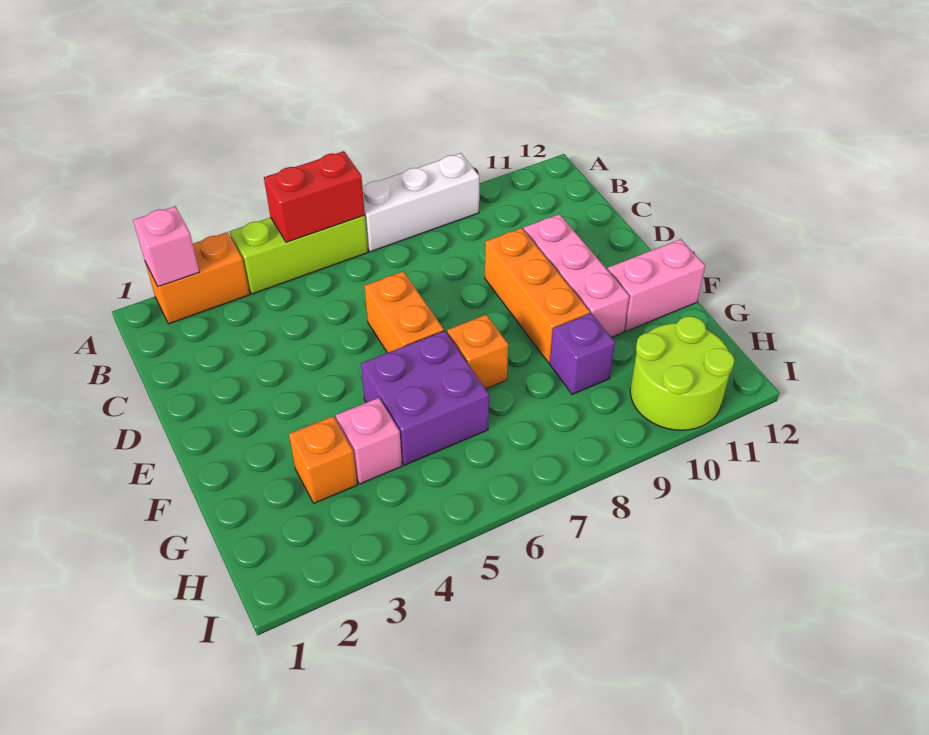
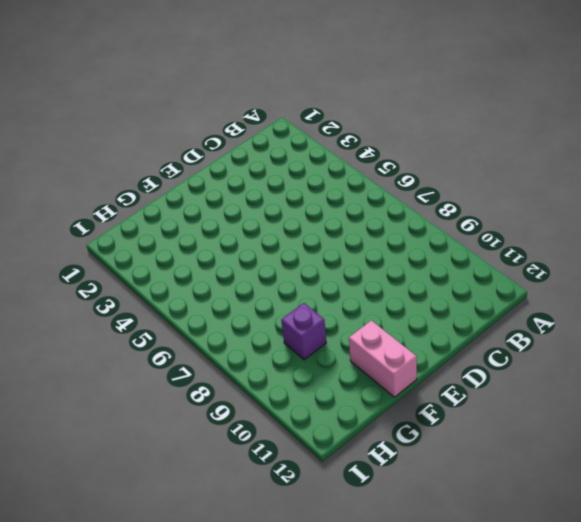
none -> orange 1x2 brick [145,232,250,324]
none -> lime 1x3 brick [230,215,368,294]
none -> white 1x3 brick [362,153,479,252]

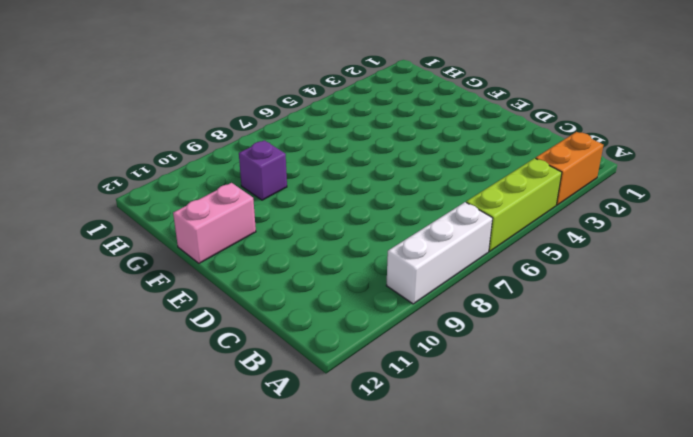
none -> orange 1x2 brick [364,271,444,353]
none -> orange 1x3 brick [485,228,590,363]
none -> pink 1x3 brick [524,214,629,337]

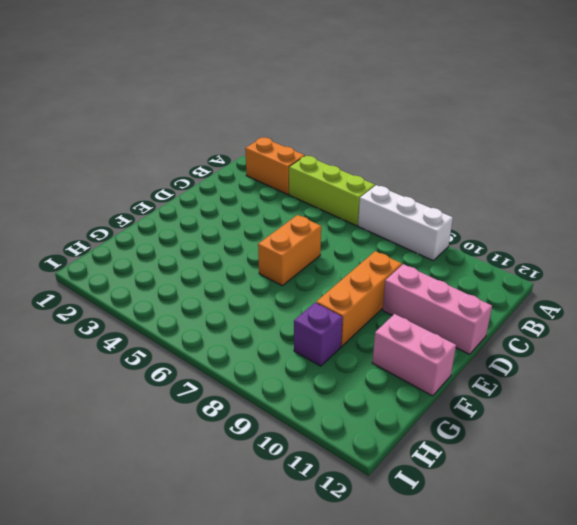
pink 1x3 brick [383,264,492,354] -> pink 1x3 brick turned to [524,214,629,337]
none -> purple 2x2 brick [361,331,489,465]
none -> orange 1x1 brick [447,314,508,389]
none -> orange 1x1 brick [289,416,357,503]

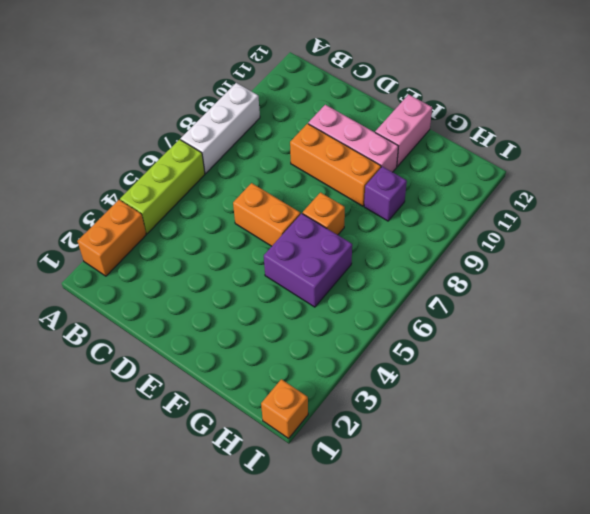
orange 1x1 brick [261,379,308,438] -> orange 1x1 brick moved to [289,416,357,503]
none -> pink 1x1 brick [336,398,402,484]
none -> lime 2x2 round brick [630,316,734,430]
none -> pink 1x1 brick [133,206,199,287]

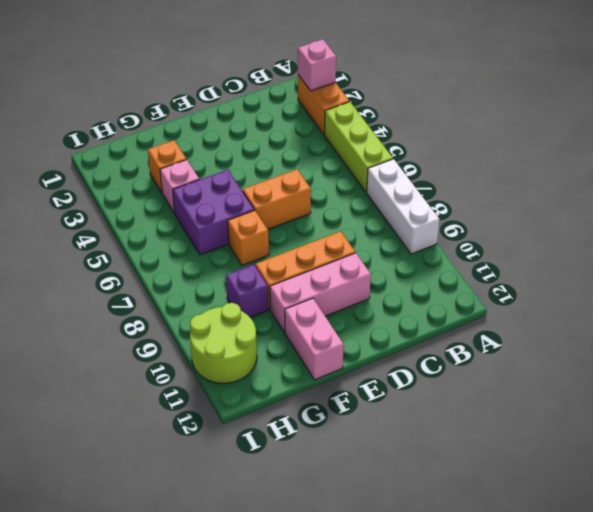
none -> red 1x2 brick [264,151,365,242]

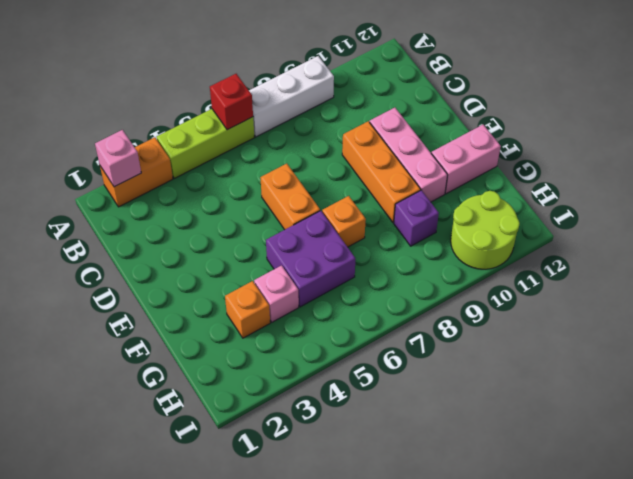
red 1x1 brick [210,74,253,130] -> red 1x2 brick [264,151,365,242]

